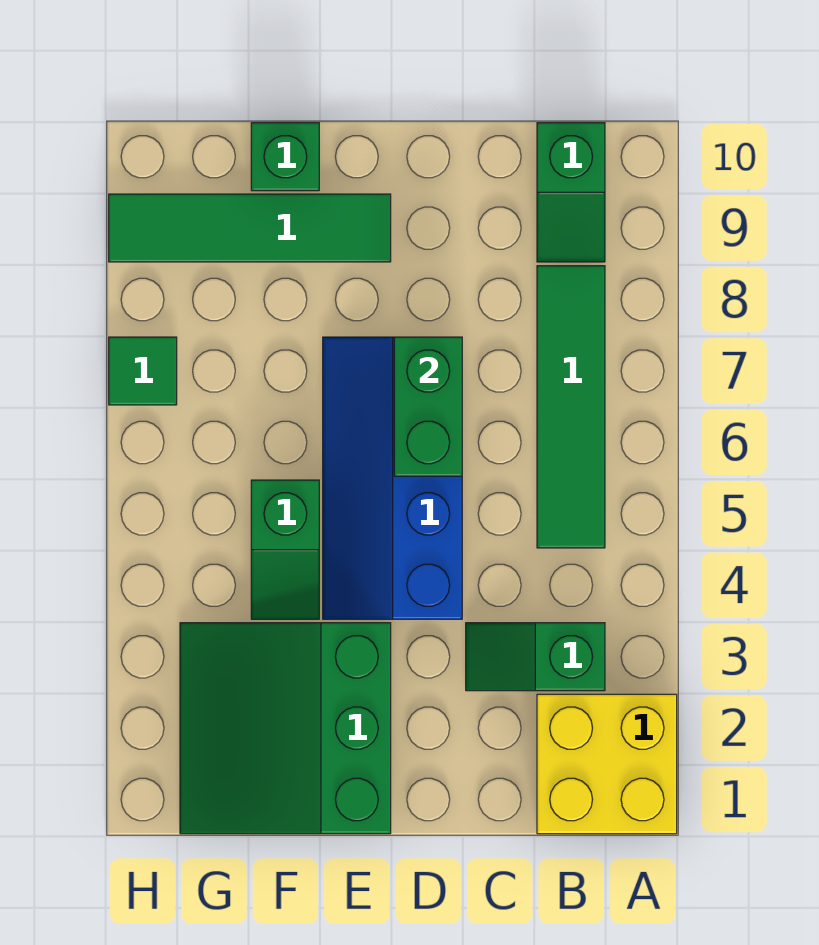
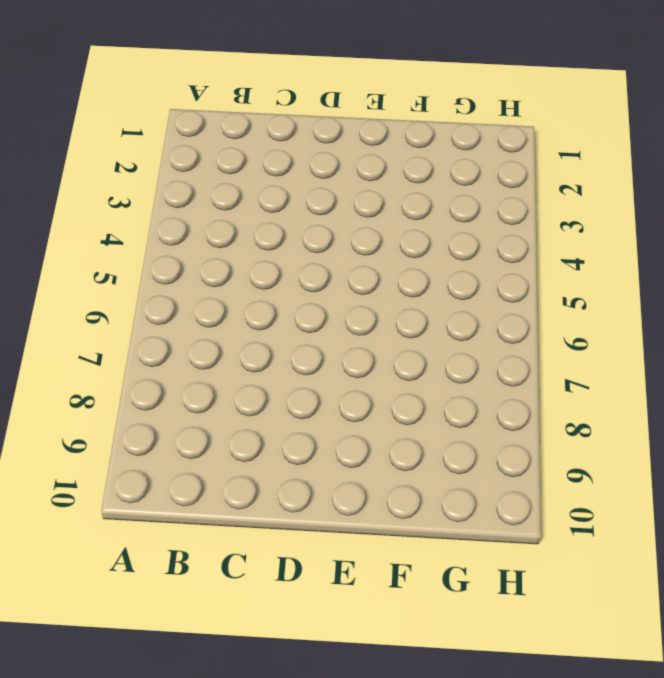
none -> yellow 2x2 brick [537,694,677,834]
none -> green 1x2 slope [466,623,605,691]

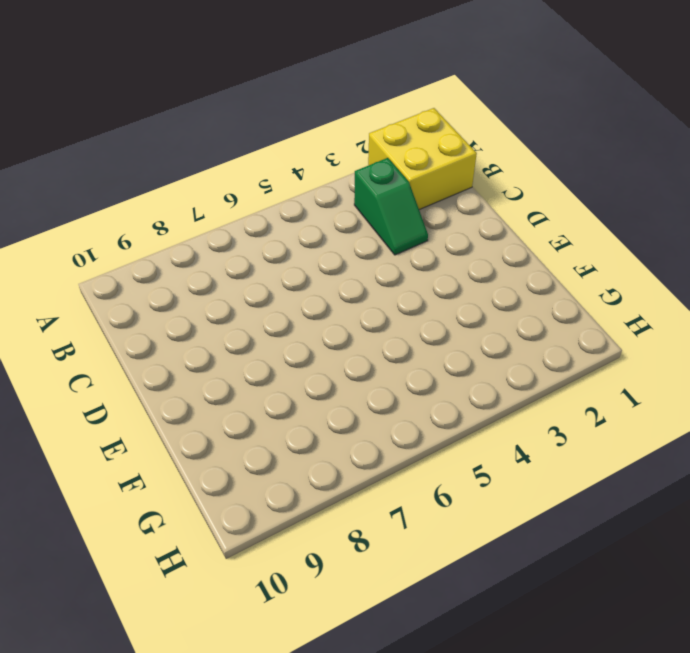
none -> green 1x4 tile [537,266,605,548]
none -> green 1x2 slope [537,123,605,262]

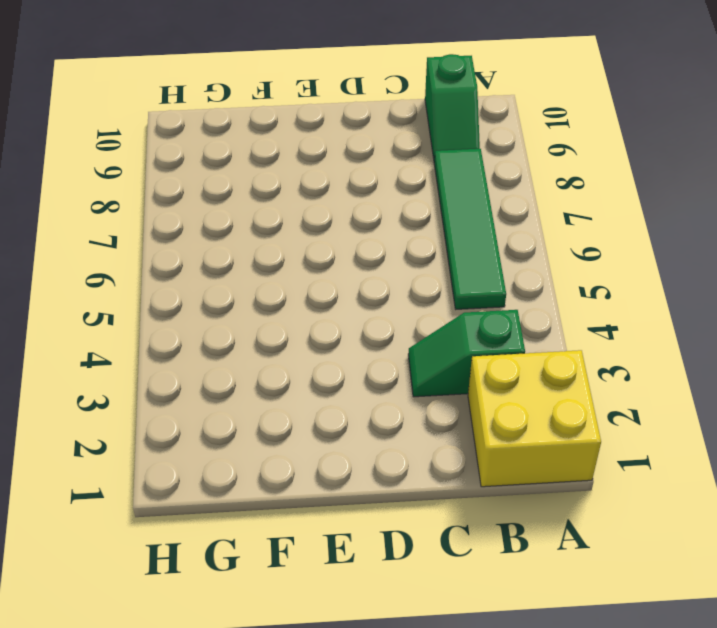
none -> blue 2x4 slope [323,337,462,619]
none -> green 3x3 slope [180,623,391,834]

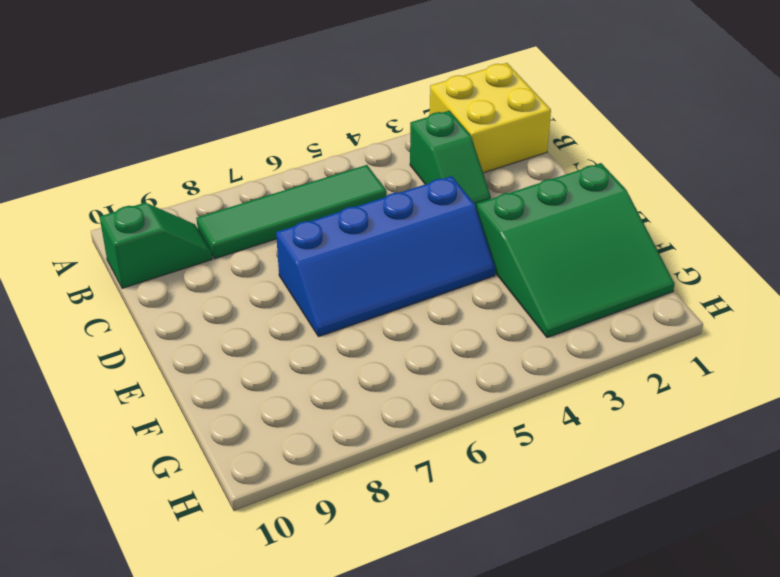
none -> green 1x4 tile [109,194,391,262]
none -> green 1x2 slope [251,480,319,619]

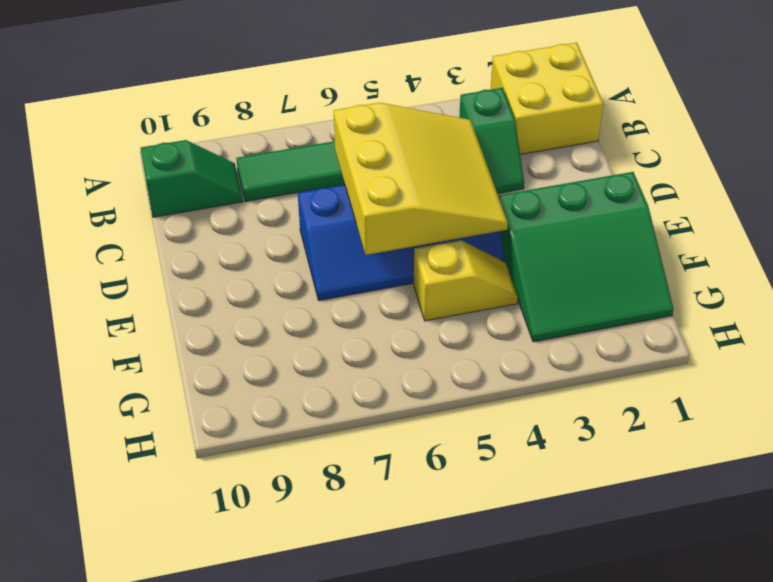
yellow 3x3 slope [334,103,508,255] -> green 1x2 brick [394,337,462,476]
yellow 1x2 slope [414,240,518,321] -> green 1x2 slope [251,480,319,619]
none -> green 1x4 tile [109,194,391,262]
none -> green 1x1 brick [251,123,319,191]

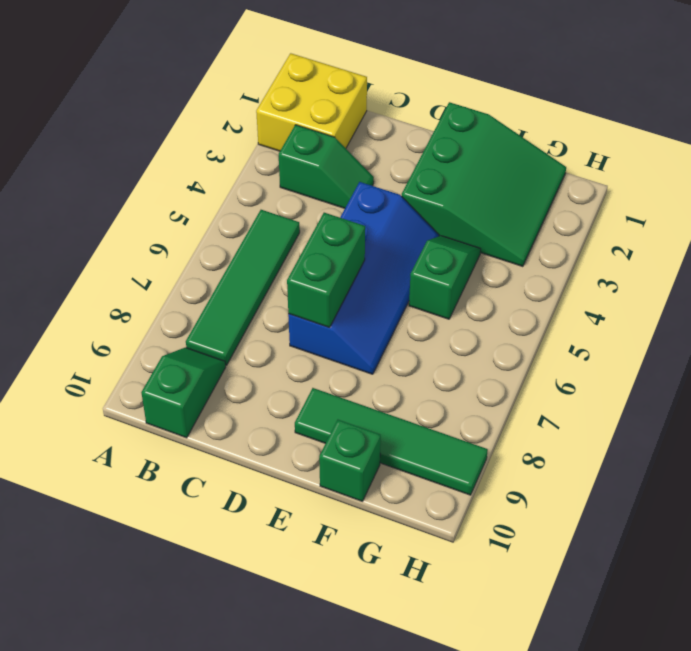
none -> green 1x1 tile [109,337,177,405]

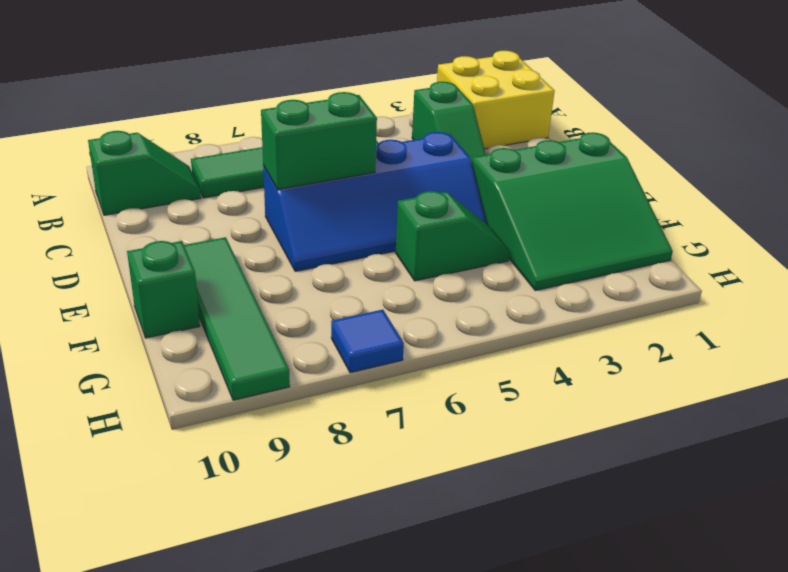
blue 1x1 tile [331,310,404,373] -> green 1x1 tile [109,337,177,405]

